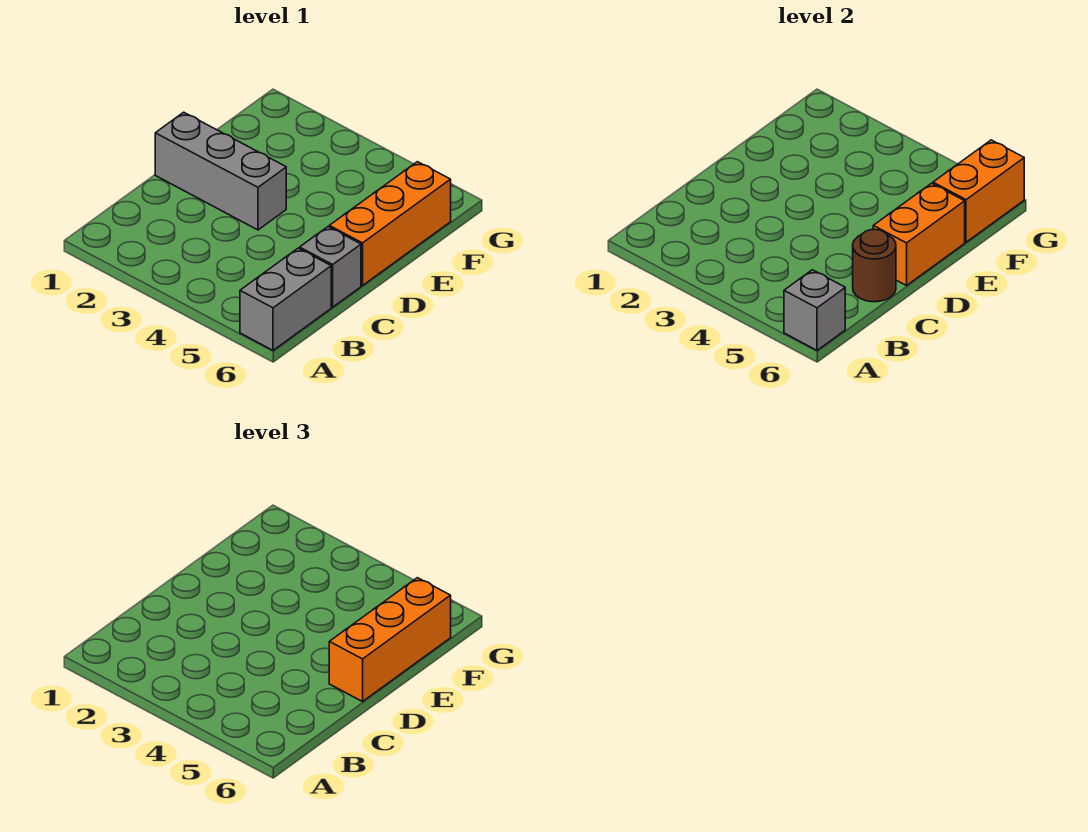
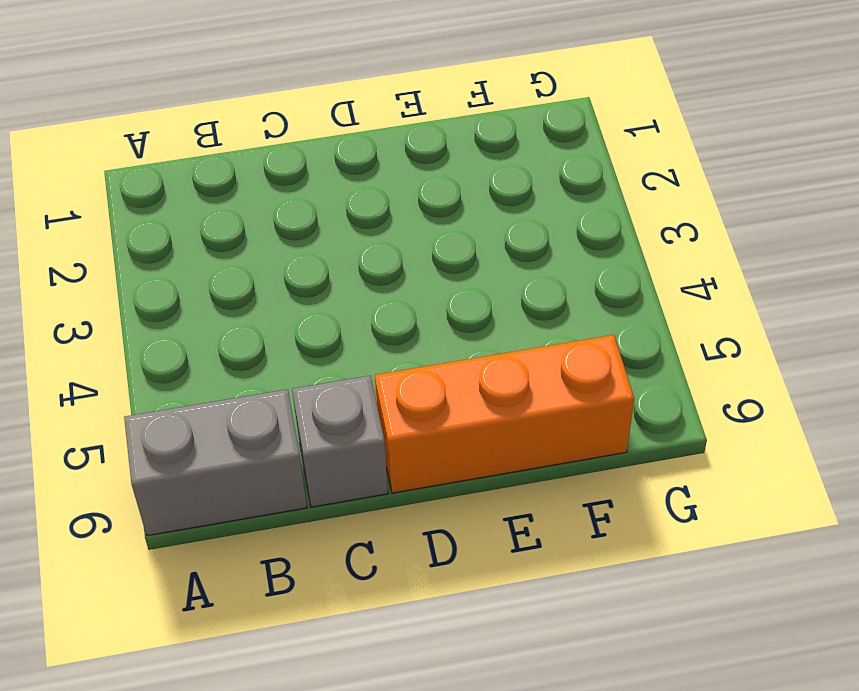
none -> grey 1x3 brick [155,112,286,230]
none -> grey 1x1 brick [784,270,845,350]

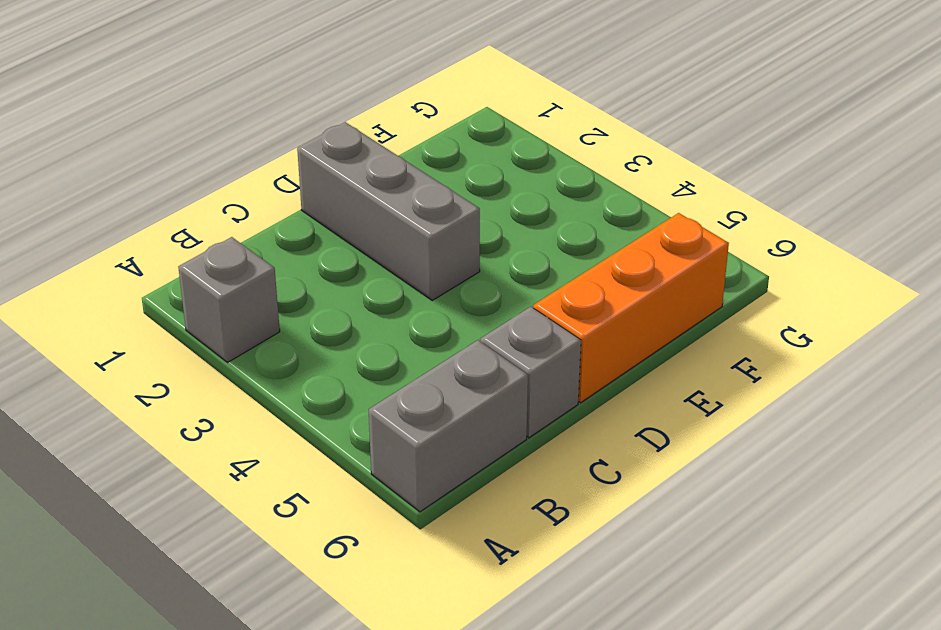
grey 1x1 brick [178,237,280,362] -> grey 1x1 brick moved to [784,270,845,350]
none -> brown 1x1 round brick [853,229,896,302]
none -> orange 1x2 brick [873,183,965,286]

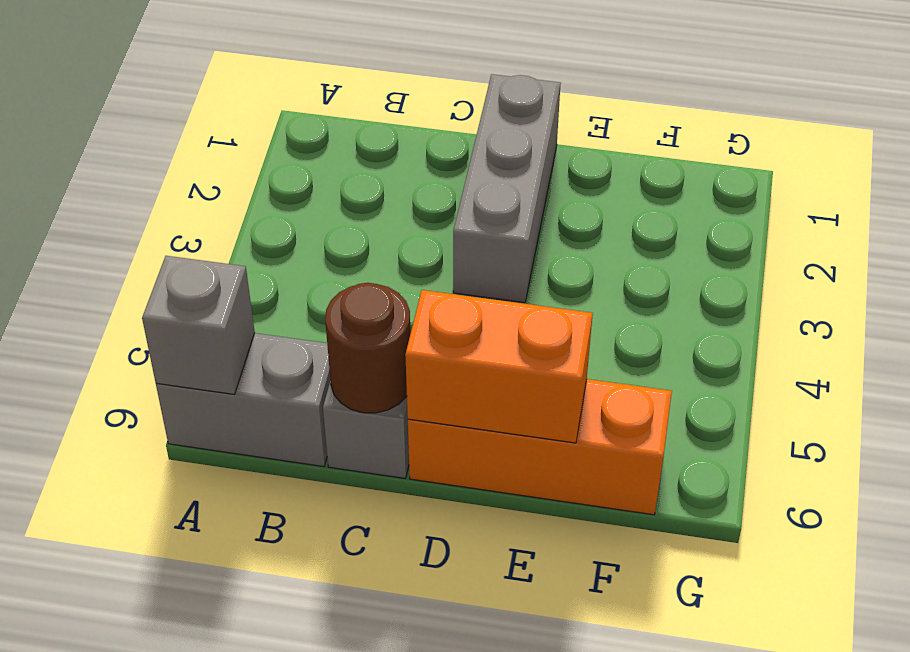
none -> orange 1x2 brick [933,140,1024,242]
none -> orange 1x3 brick [329,578,451,702]

